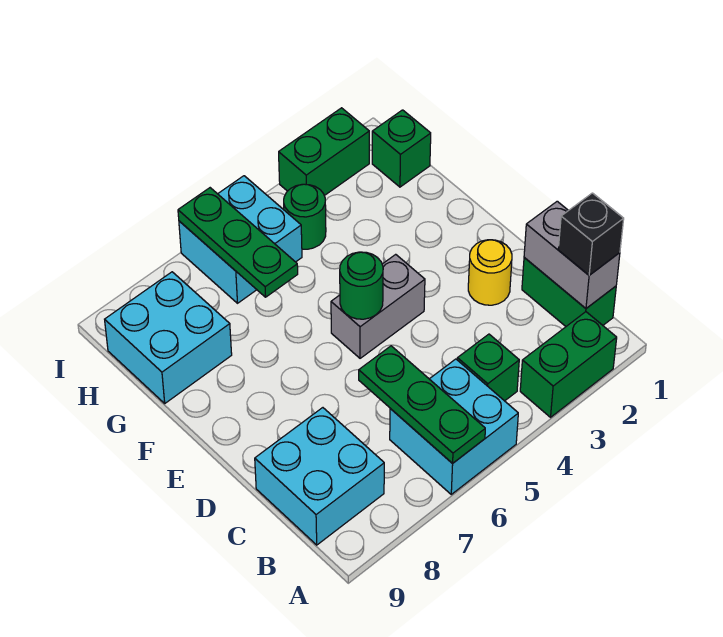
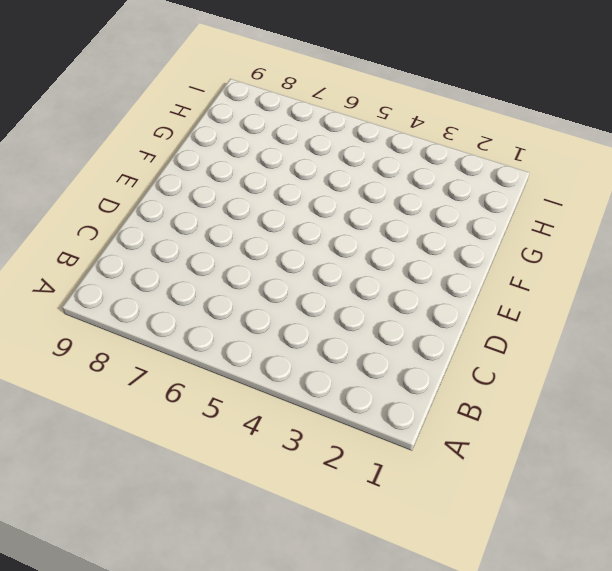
none -> green 1x2 brick [520,312,617,417]
none -> cyan 2x2 brick [390,359,518,494]
none -> green 1x2 brick [522,258,616,326]

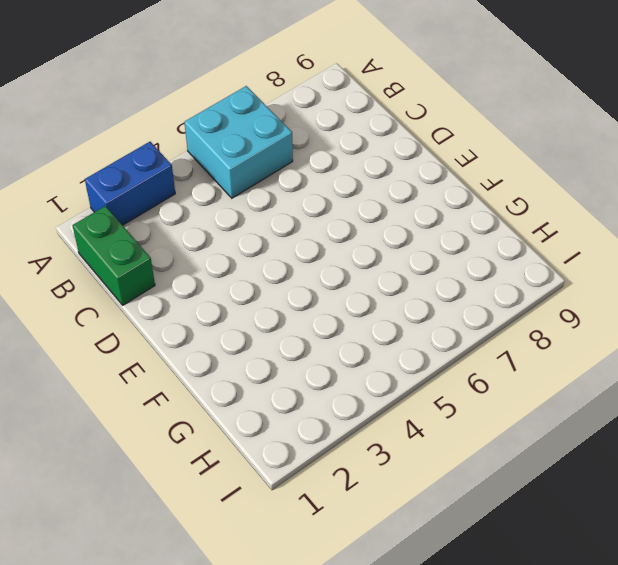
blue 1x2 brick [85,142,175,225] -> green 1x2 brick [520,312,617,417]
none -> green 1x1 brick [457,334,519,401]
none -> cyan 2x2 brick [255,408,384,545]
none -> yellow 1x1 round brick [468,240,512,305]

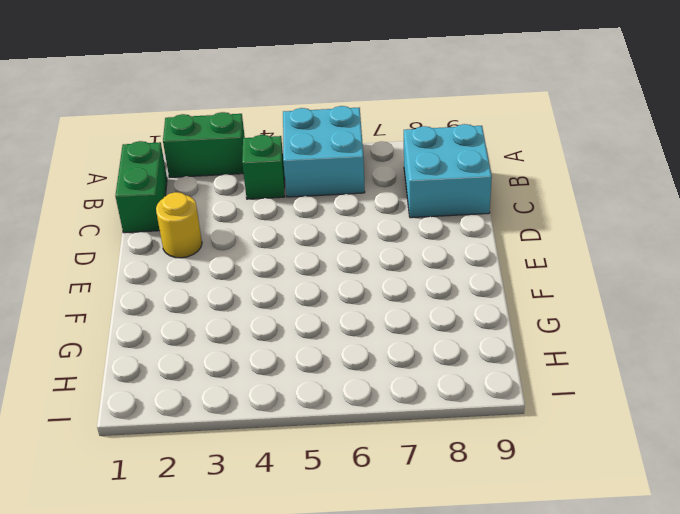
none -> grey 1x2 brick [331,254,425,358]
none -> cyan 2x2 brick [105,272,232,403]
none -> green 1x1 brick [372,110,431,187]

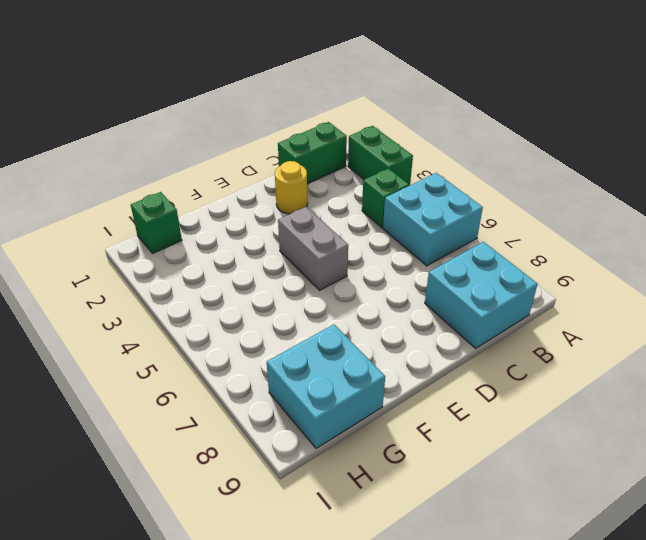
none -> green 1x1 round brick [284,184,326,249]
none -> cyan 2x2 brick [179,176,302,303]
none -> green 1x2 brick [279,108,369,196]

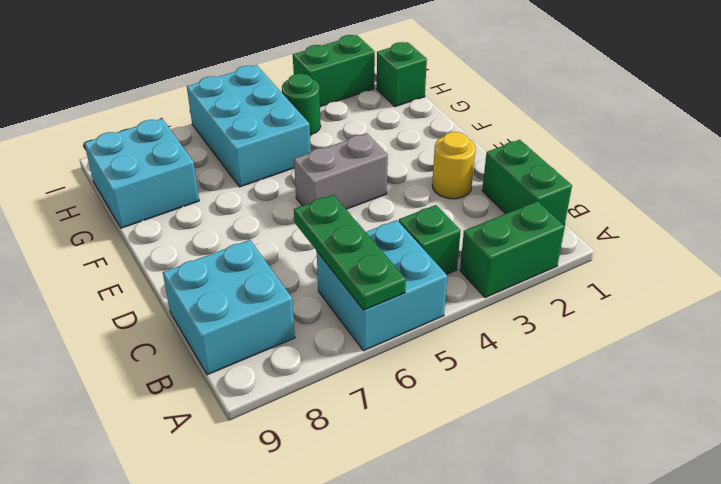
cyan 2x3 brick [187,65,311,187] -> cyan 2x2 brick [179,176,302,303]
none -> grey 1x2 brick [524,201,620,308]
none -> green 1x1 round brick [340,252,383,319]
none -> green 1x3 plate [178,188,298,297]

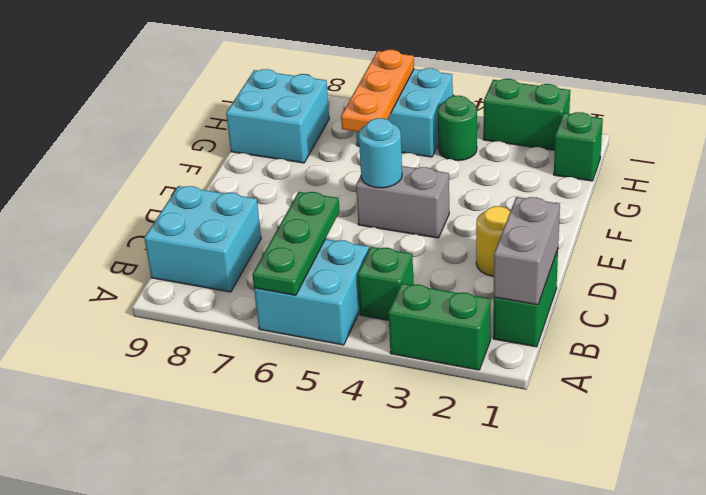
cyan 1x1 round brick [359,118,402,188] -> green 1x1 round brick [340,252,383,319]
orange 1x3 plate [341,50,414,132] -> green 1x3 plate [178,188,298,297]
none -> black 1x1 brick [558,193,624,275]

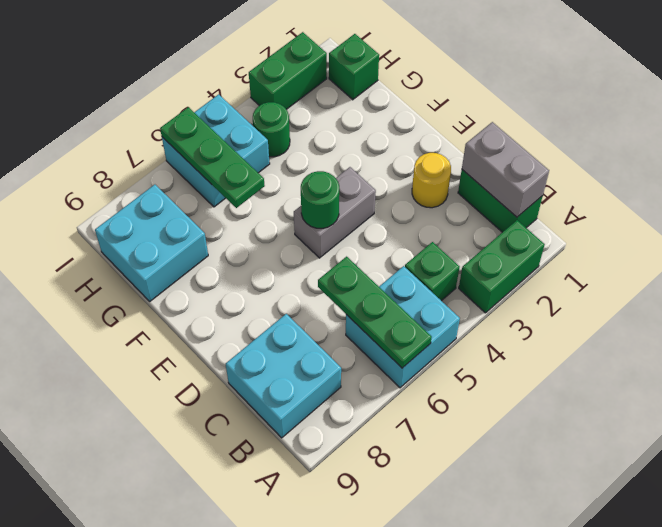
none -> black 1x1 brick [558,193,624,275]

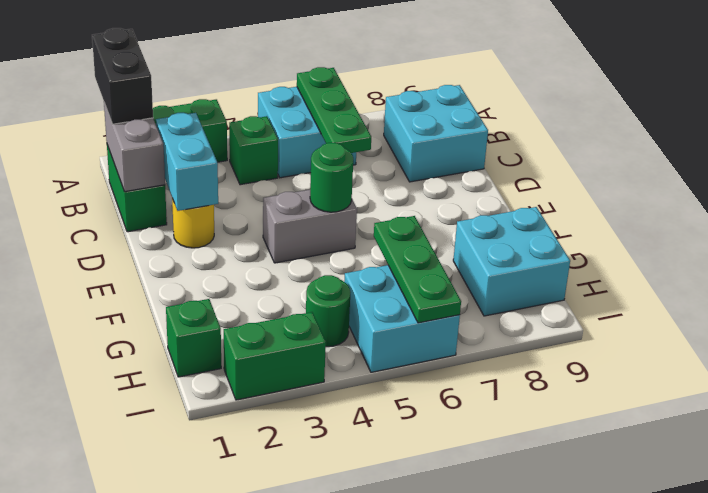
black 1x2 brick [92,28,153,124] -> black 1x1 brick [558,193,624,275]
cyan 1x2 brick [156,113,218,211] -> none

